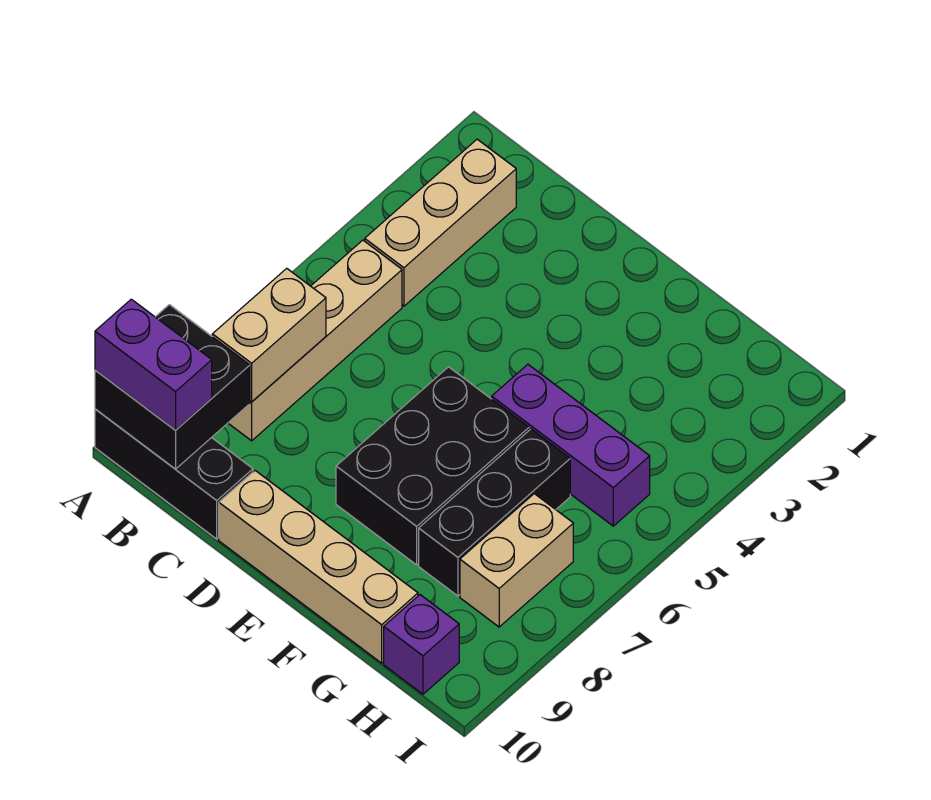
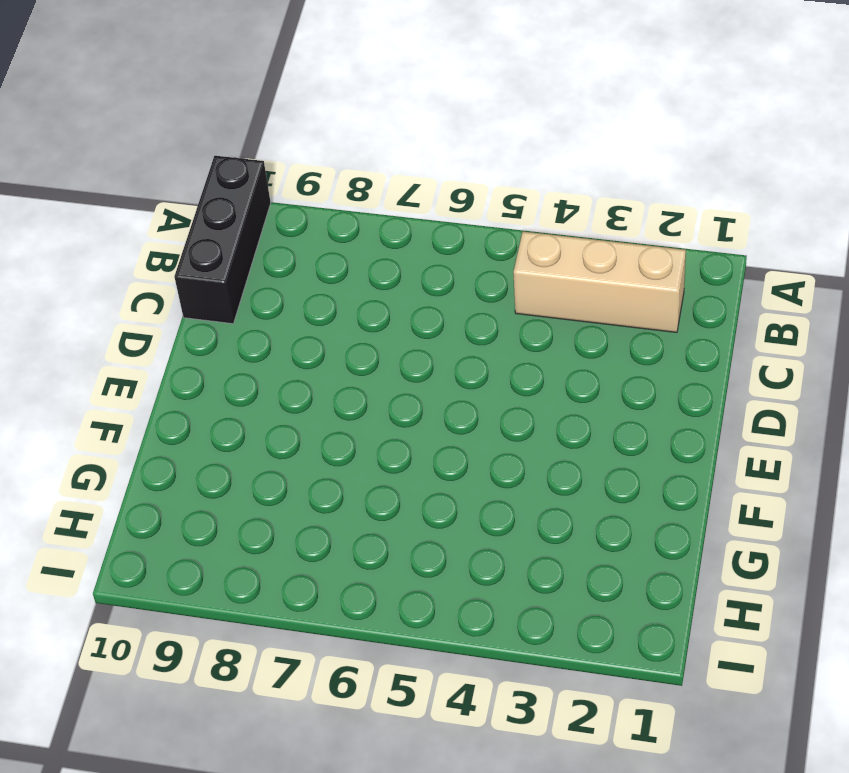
none -> tan 1x4 brick [228,240,402,441]
none -> tan 1x4 brick [219,471,418,663]
none -> black 2x3 brick [336,367,529,565]

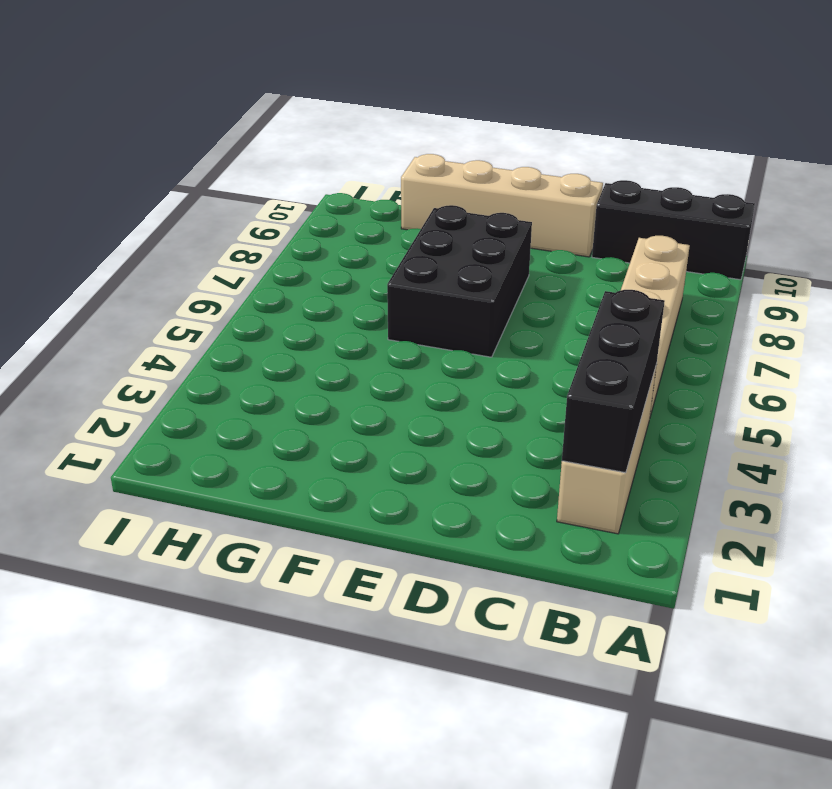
black 1x3 brick [562,290,665,473] -> black 1x3 brick moved to [419,429,570,596]
none -> purple 1x3 brick [492,364,650,526]
none -> tan 1x2 brick [460,494,573,627]
none -> purple 1x1 brick [384,595,459,694]

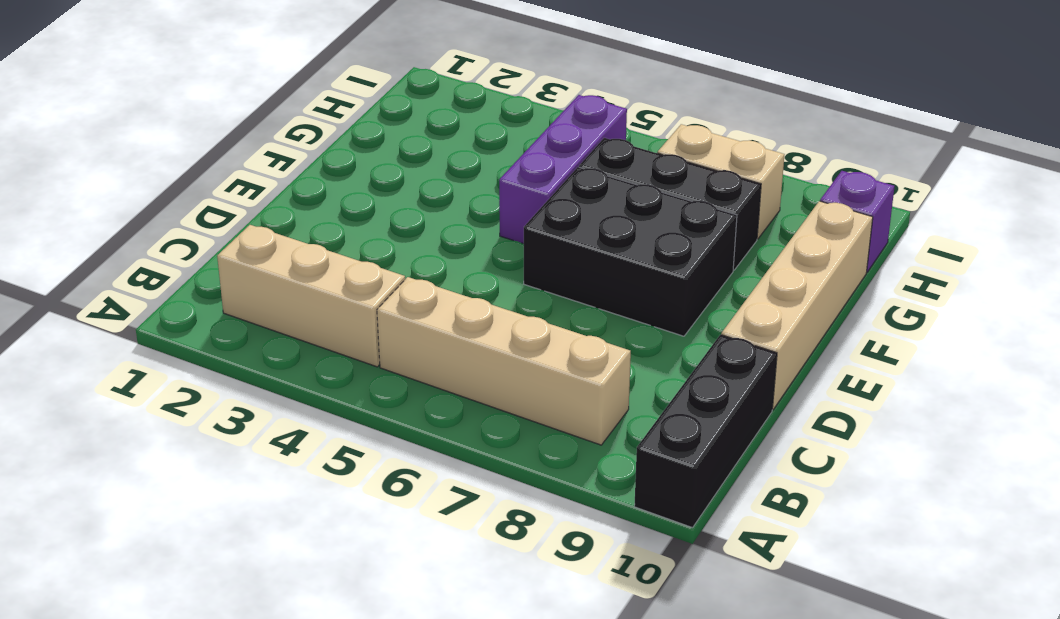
none -> black 2x2 brick [95,305,250,469]
none -> tan 1x2 brick [212,268,326,402]
none -> purple 1x2 brick [95,299,212,430]

